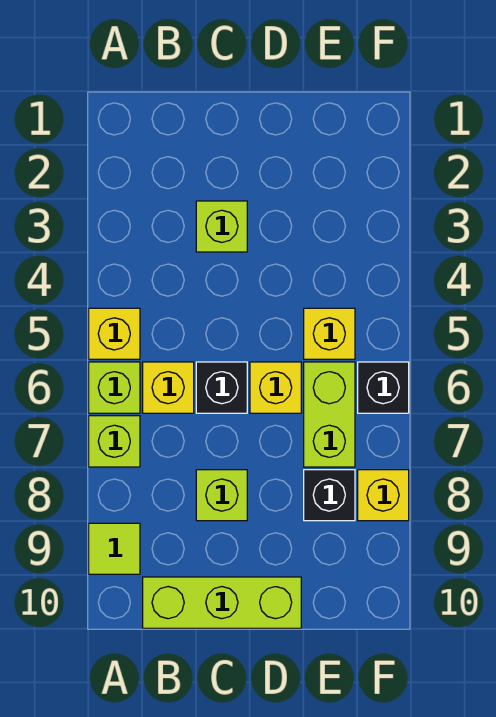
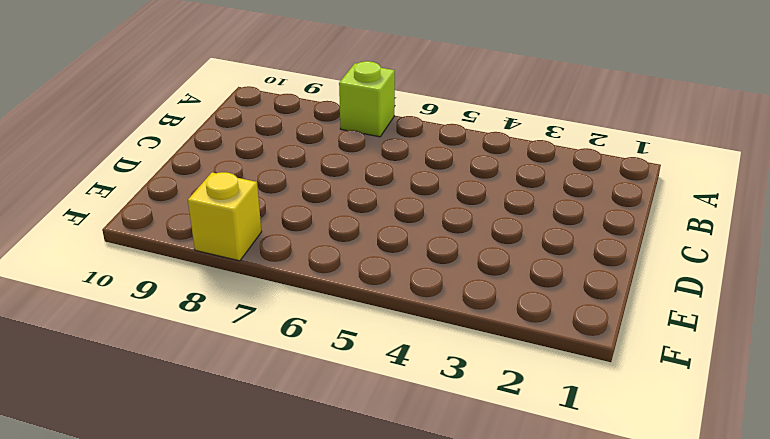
none -> yellow 1x1 brick [89,308,140,359]
none -> lime 1x1 brick [89,362,140,413]
none -> lime 1x1 tile [89,523,140,574]

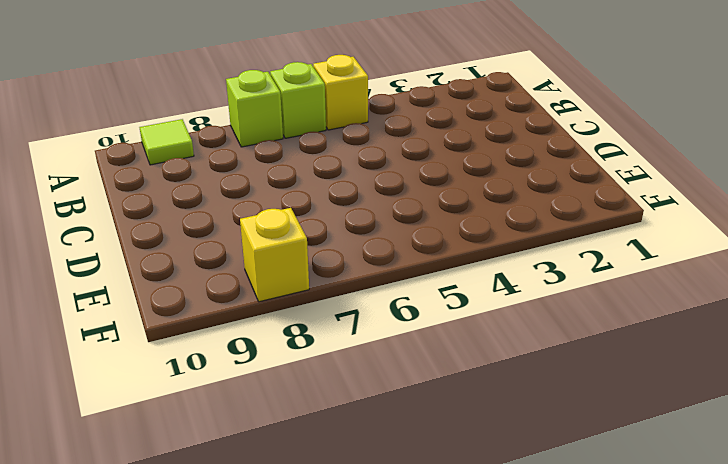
none -> yellow 1x1 brick [143,362,194,413]
none -> lime 1x3 brick [143,577,301,628]
none -> lime 1x1 brick [196,201,247,252]

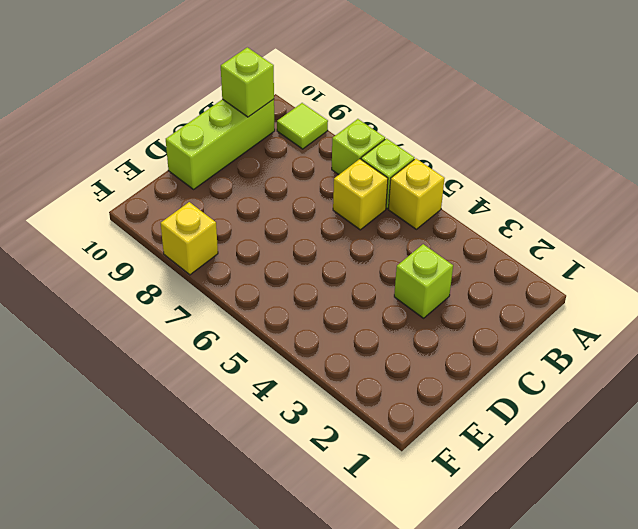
lime 1x1 brick [221,47,274,117] -> lime 1x1 brick moved to [196,470,247,521]
none -> black 1x1 brick [196,362,247,413]
none -> yellow 1x1 brick [250,362,301,413]
none -> yellow 1x1 brick [304,308,355,359]

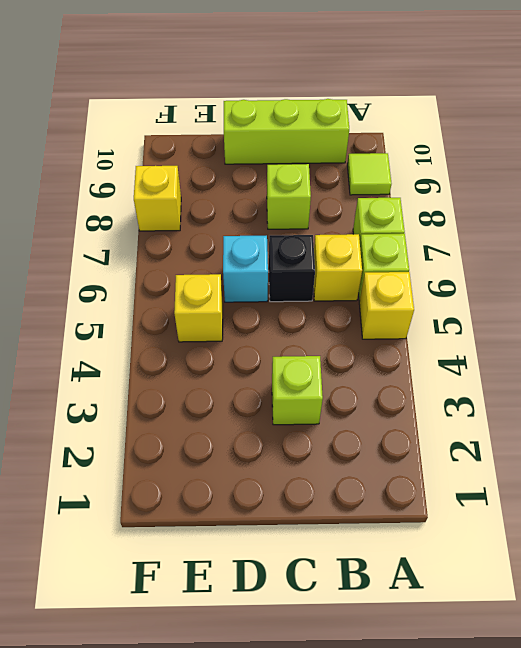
cyan 1x1 brick [223,236,268,302] -> yellow 1x1 brick [250,362,301,413]
none -> lime 1x2 brick [304,362,355,467]
none -> black 1x1 brick [304,470,355,521]
none -> black 1x1 brick [358,362,409,413]

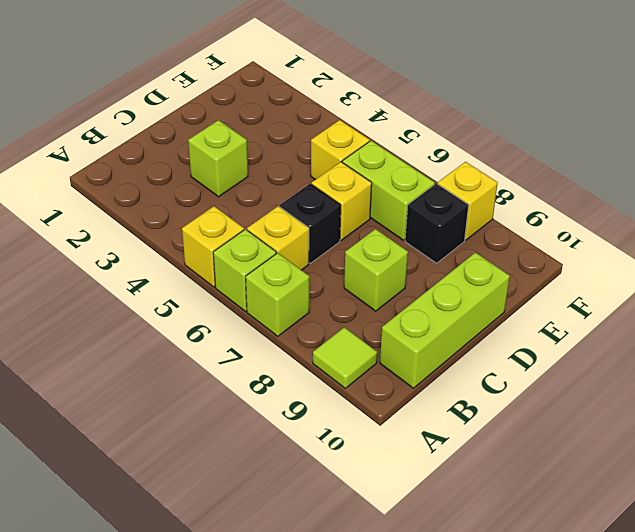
none -> black 1x1 brick [358,362,409,413]

